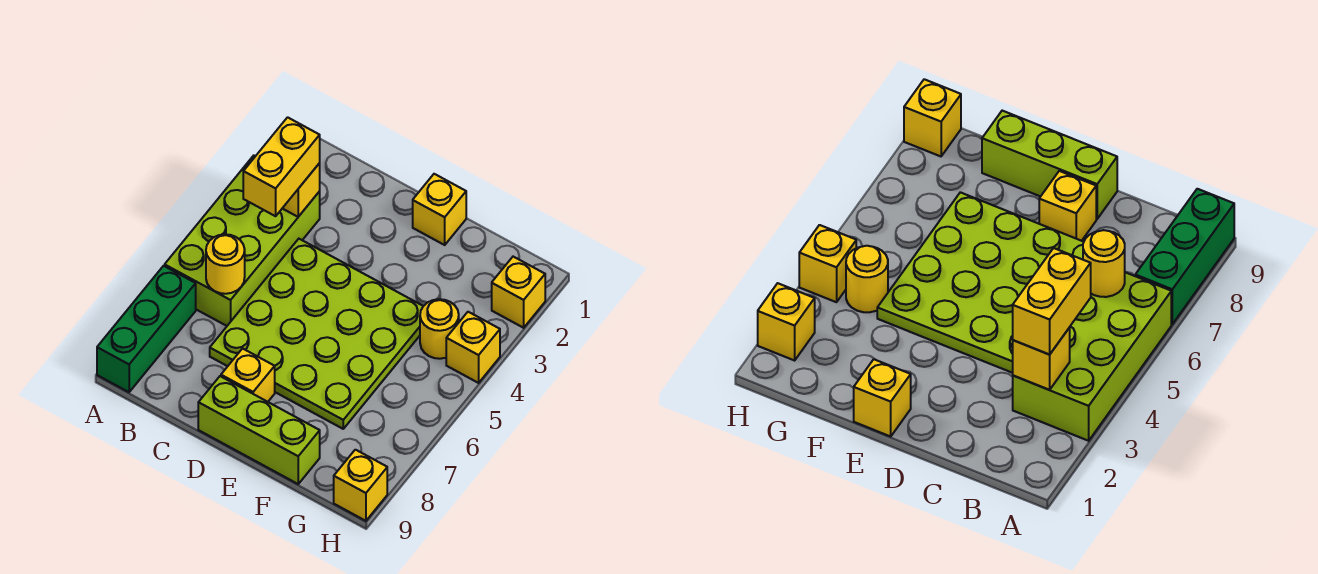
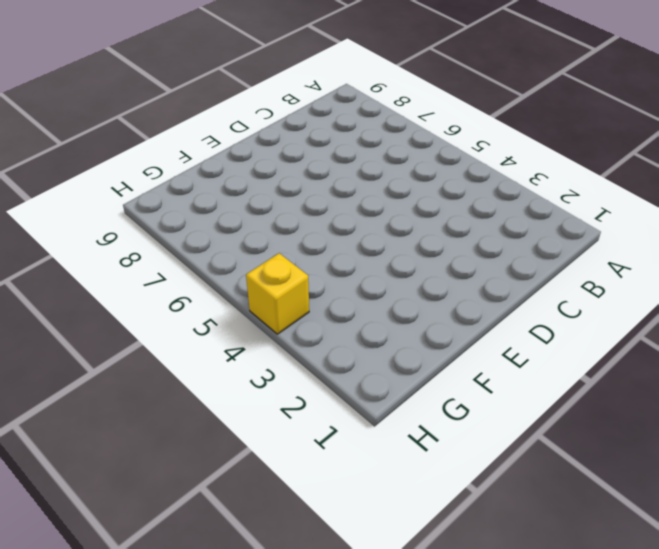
none -> lime 2x4 brick [165,156,320,326]
none -> green 1x3 brick [97,266,196,392]
none -> lime 4x4 plate [210,239,423,429]

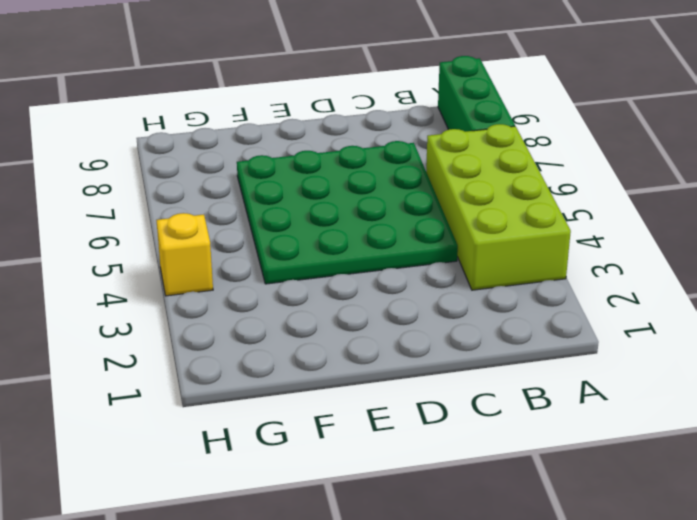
green 4x4 plate [237,141,458,284] -> lime 4x4 plate [210,239,423,429]
none -> yellow 1x1 brick [221,349,275,402]
none -> lime 1x3 brick [198,376,320,484]
none -> yellow 1x1 brick [413,174,466,245]

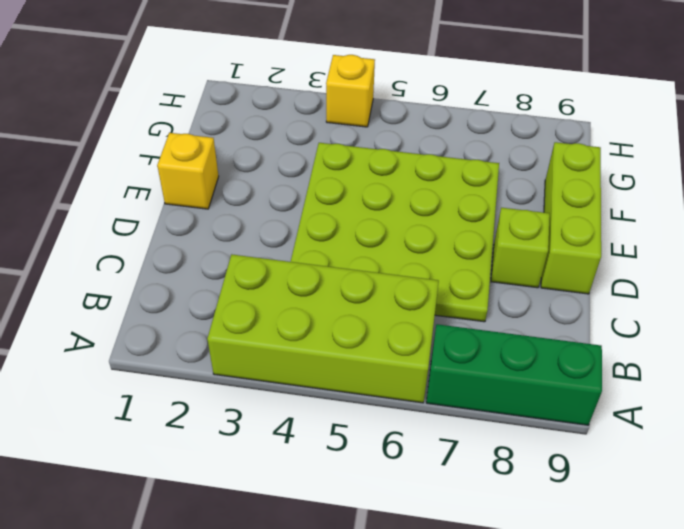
lime 1x1 brick [491,208,550,288] -> yellow 1x1 brick [221,349,275,402]
none -> yellow 1x1 round brick [420,299,459,359]
none -> yellow 1x1 brick [492,257,545,328]
none -> yellow 1x1 brick [334,450,387,521]

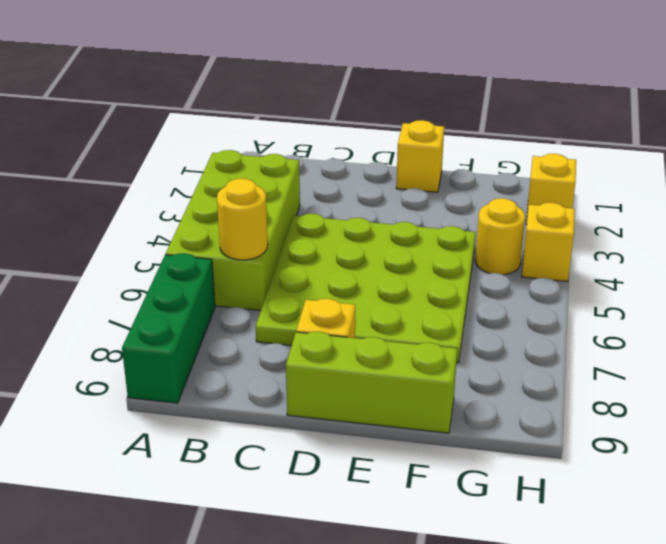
none -> yellow 1x1 brick [334,450,387,521]
none -> yellow 1x1 brick [282,163,320,217]
none -> yellow 1x2 brick [243,117,320,216]

